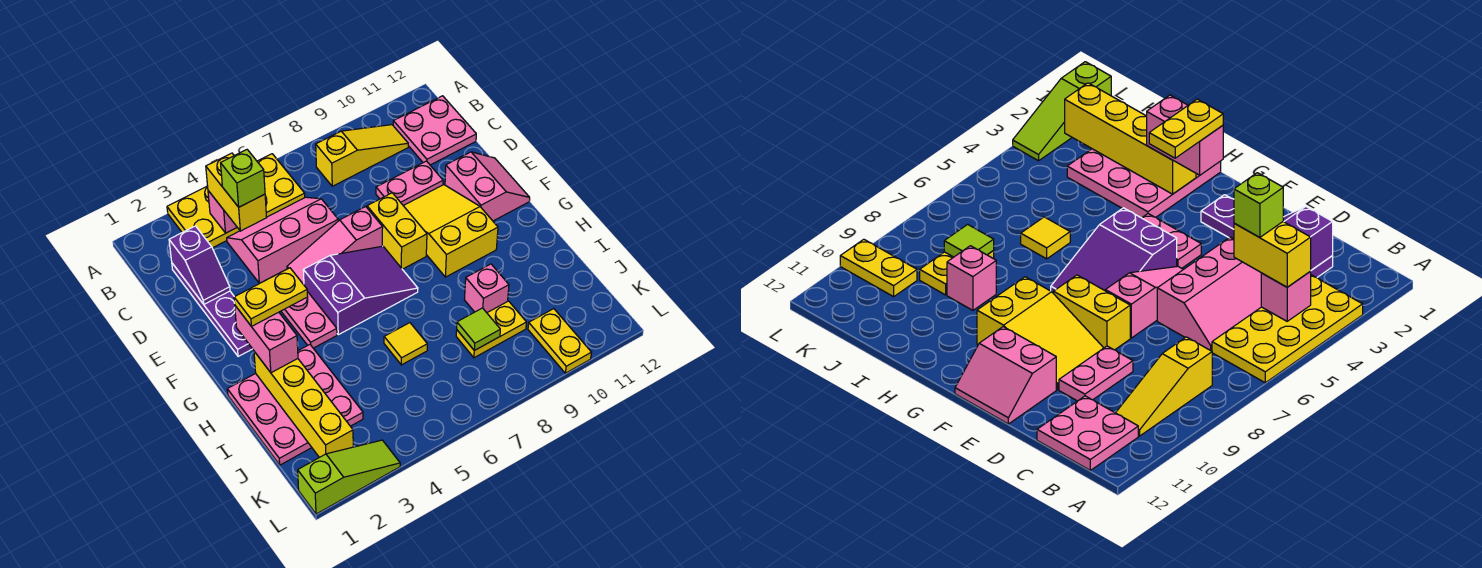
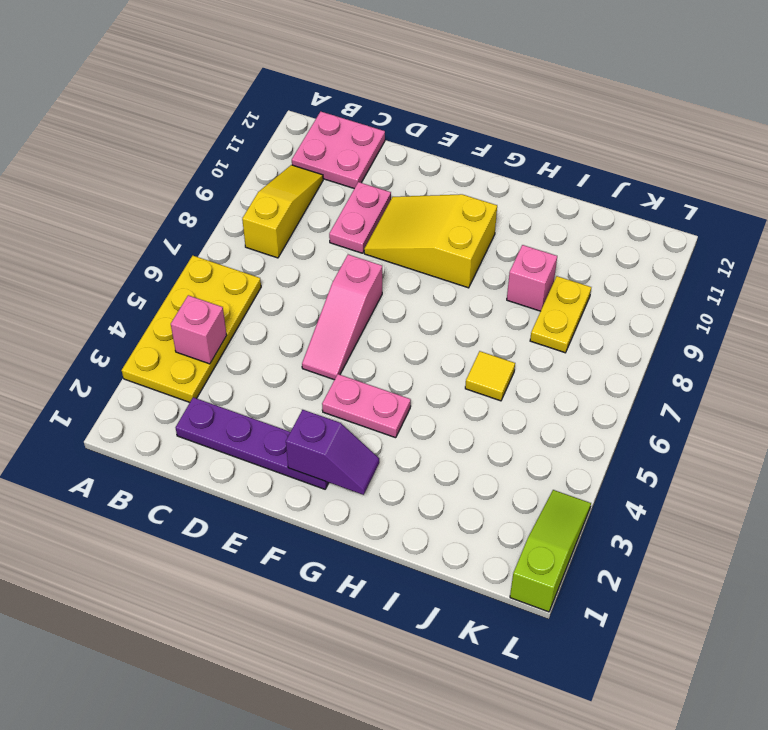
purple 1x2 slope [286,410,379,495] -> purple 1x2 slope moved to [169,226,230,304]
none -> pink 2x3 slope [227,197,338,283]
none -> yellow 1x2 brick [367,193,427,269]
none -> pink 2x2 slope [445,152,530,221]

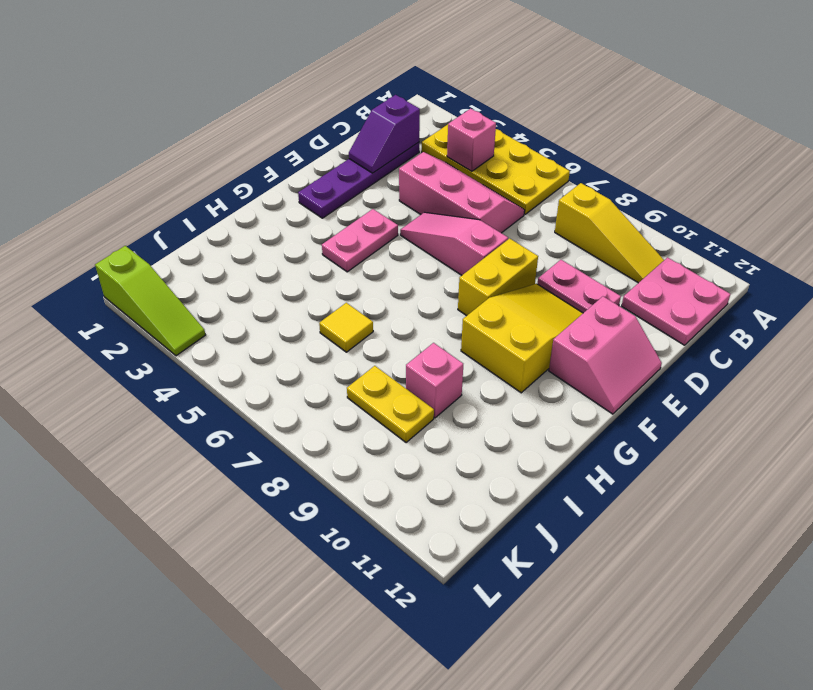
none -> purple 2x3 slope [303,246,418,335]
none -> pink 3x3 plate [227,345,363,465]
none -> yellow 1x2 plate [528,309,591,373]

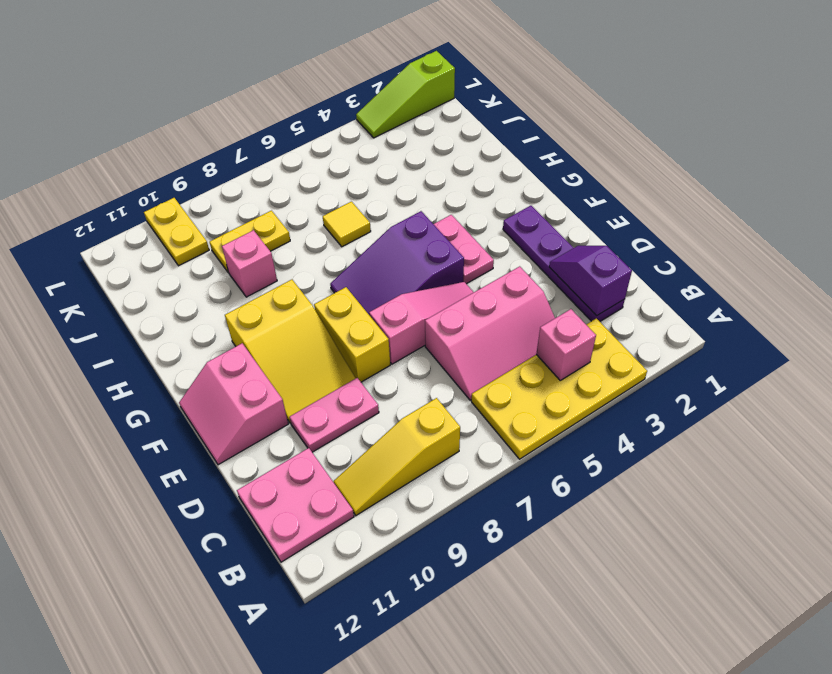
none -> pink 3x3 plate [227,345,363,465]
none -> yellow 1x4 brick [254,352,353,458]
none -> lime 1x1 tile [457,308,500,351]

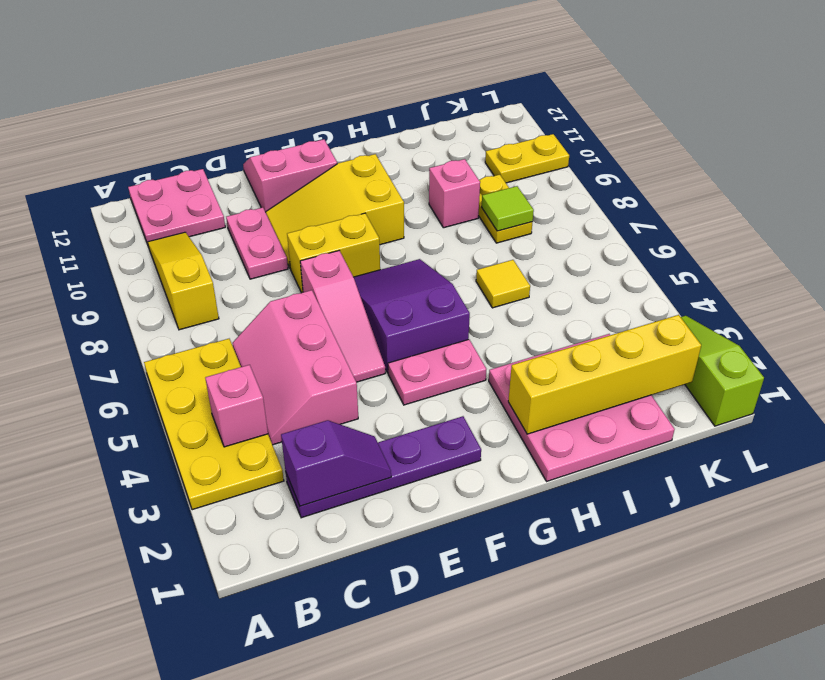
none -> yellow 1x2 brick [206,153,267,231]
none -> pink 1x2 brick [235,306,298,373]
none -> lime 1x1 brick [221,150,265,207]

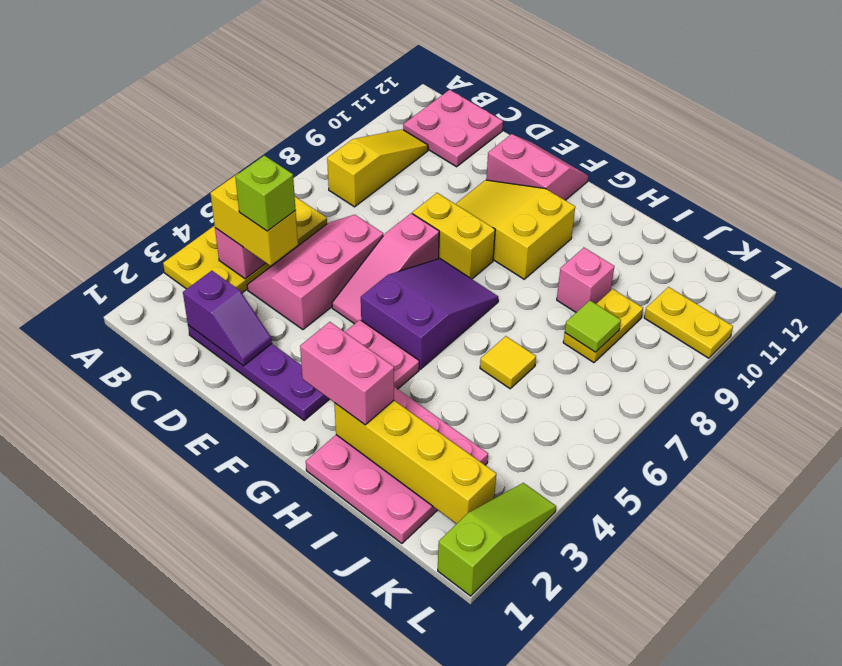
none -> pink 1x2 plate [376,161,443,206]
none -> yellow 1x2 plate [234,268,308,327]

